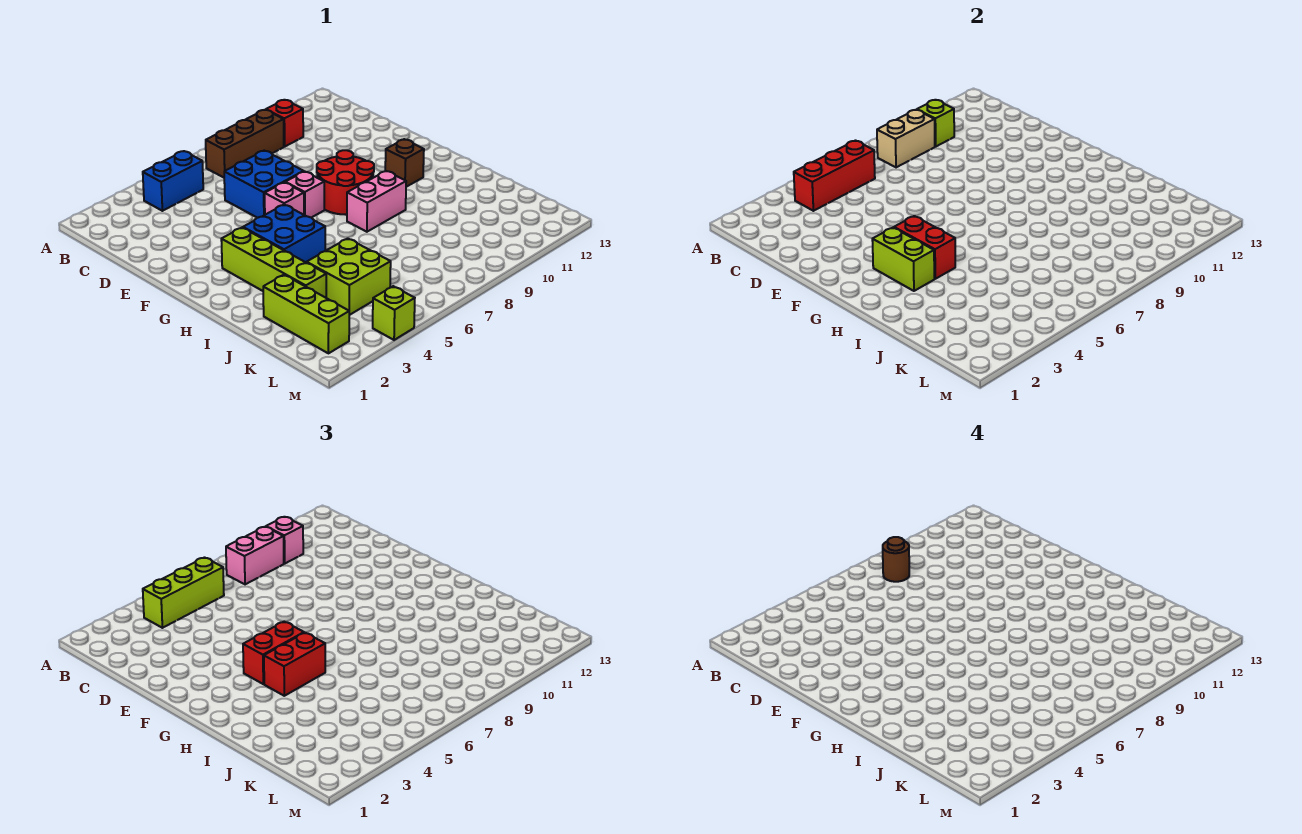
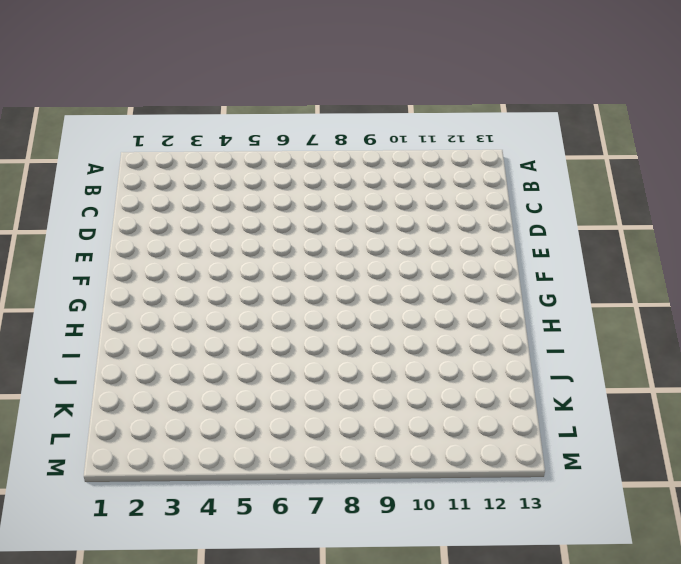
none -> blue 1x2 brick [143,151,203,211]
none -> brown 1x3 brick [206,110,284,178]
none -> red 1x1 brick [266,100,303,146]

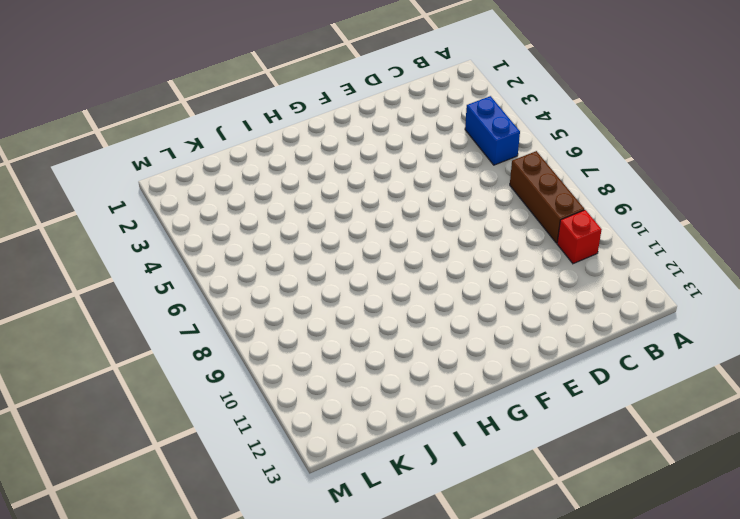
none -> blue 2x2 brick [224,151,304,218]
none -> pink 1x1 brick [265,182,304,215]
none -> pink 1x1 brick [285,171,324,218]

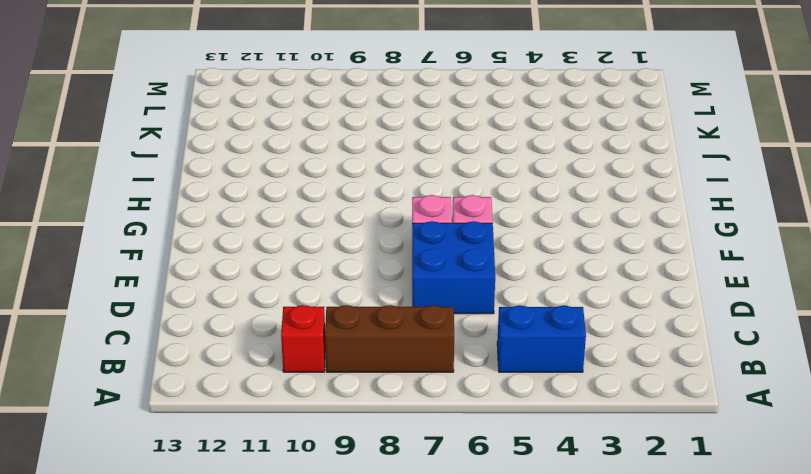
none -> red 2x2 round brick [317,150,374,215]
none -> lime 1x4 brick [221,228,326,298]
none -> blue 2x2 brick [243,205,325,263]

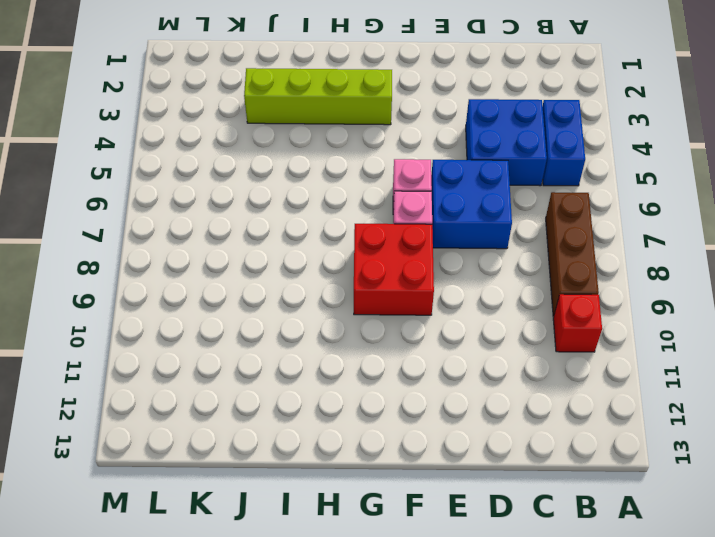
blue 2x2 brick [466,99,547,186] -> blue 2x2 brick moved to [243,205,325,263]
red 2x2 brick [354,224,434,315] -> red 2x2 round brick [317,150,374,215]
none -> brown 1x1 brick [385,139,424,187]
none -> pink 1x2 brick [347,171,406,232]
none -> lime 1x3 brick [263,275,349,353]

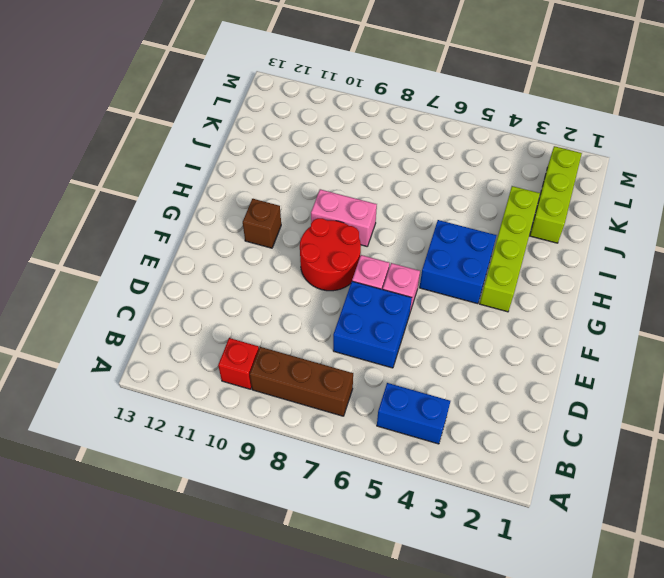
none -> lime 2x2 brick [307,238,391,315]
none -> lime 1x1 brick [373,286,415,340]
none -> red 1x3 brick [794,141,875,211]

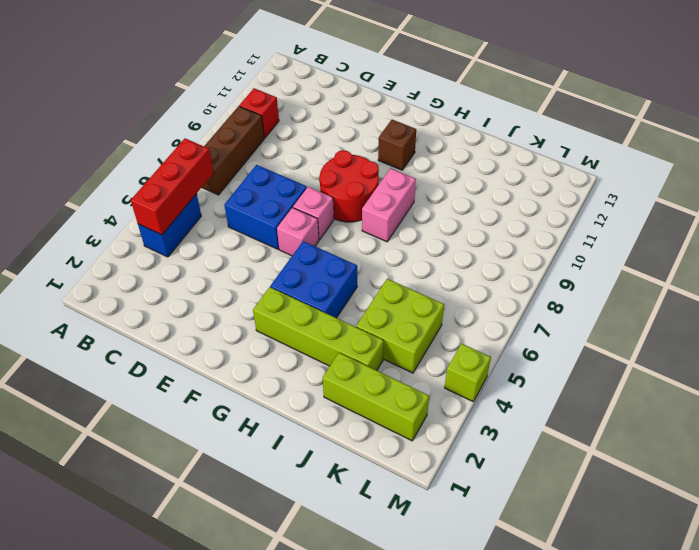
none -> tan 1x2 brick [877,110,935,167]
none -> lime 1x1 brick [917,100,954,146]
none -> lime 1x2 brick [872,228,934,291]

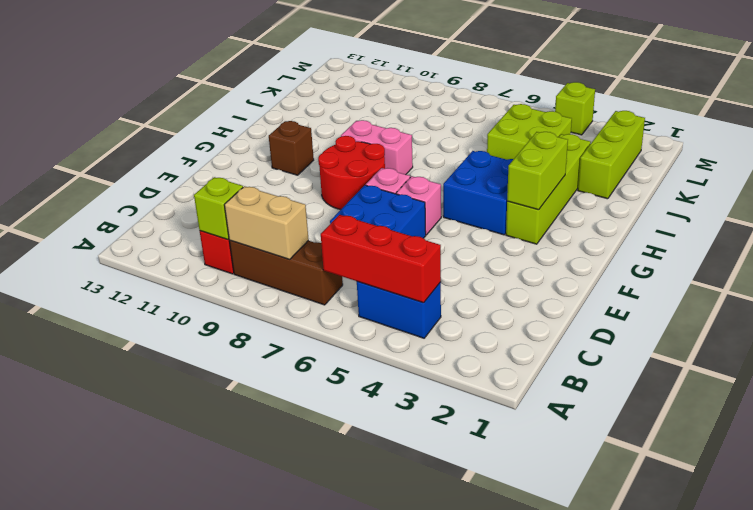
none -> red 1x2 brick [894,216,955,279]
none -> lime 1x3 brick [143,558,224,628]
none -> pink 1x2 brick [226,527,284,584]

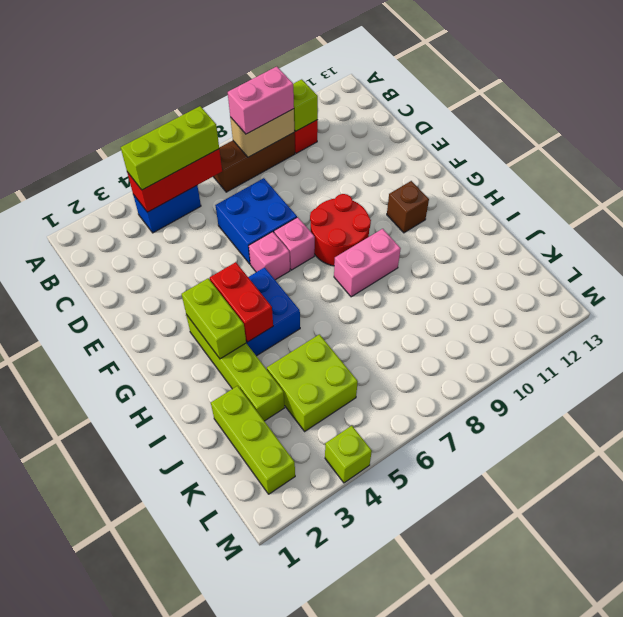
none -> pink 1x1 brick [266,517,303,563]
none -> red 1x2 brick [243,621,304,684]
none -> red 1x2 brick [264,633,325,696]

